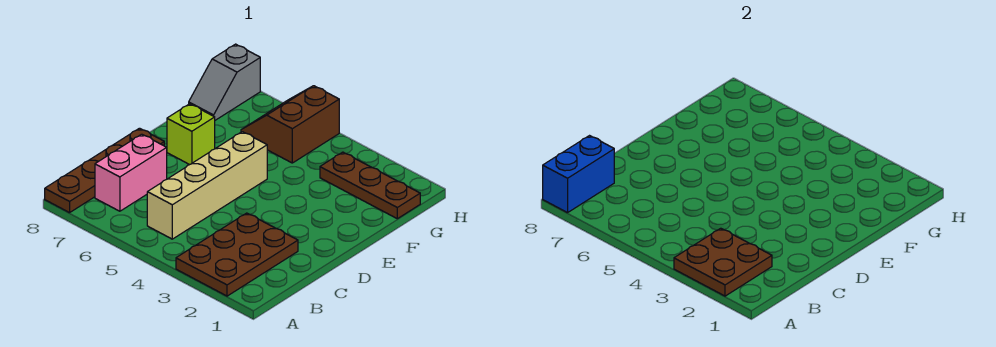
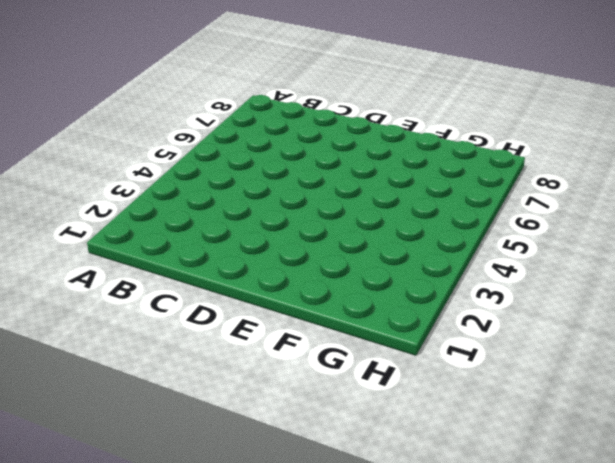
none -> brown 2x3 plate [176,213,298,296]
none -> brown 1x4 plate [45,128,164,213]

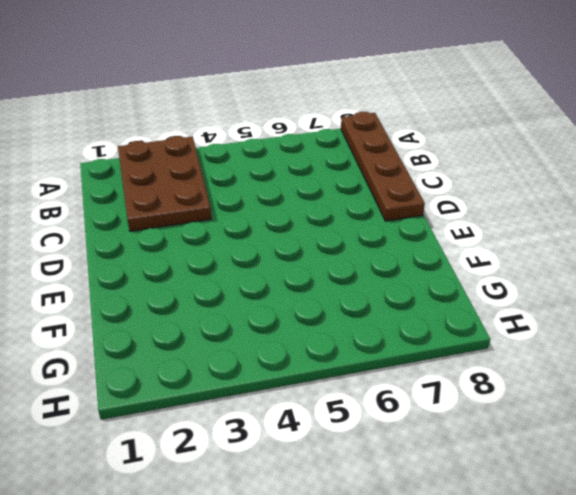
none -> tan 1x4 brick [147,132,267,239]
none -> pink 1x2 brick [95,134,167,211]

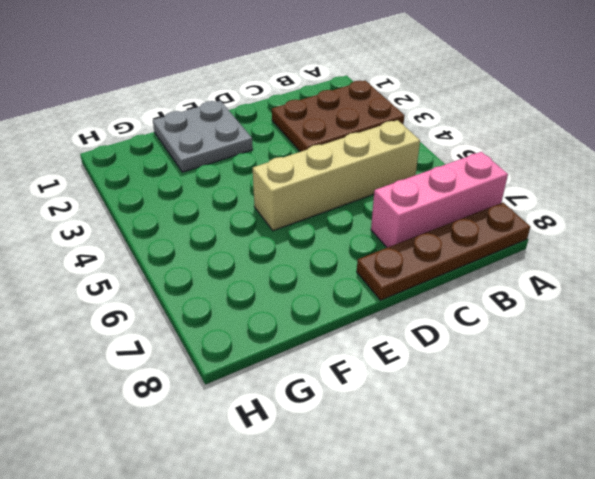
pink 1x3 brick [371,152,508,248] -> pink 1x2 brick [95,134,167,211]
grey 2x2 plate [153,101,253,172] -> none
none -> lime 1x1 brick [167,104,215,165]
none -> brown 1x3 plate [320,152,420,219]

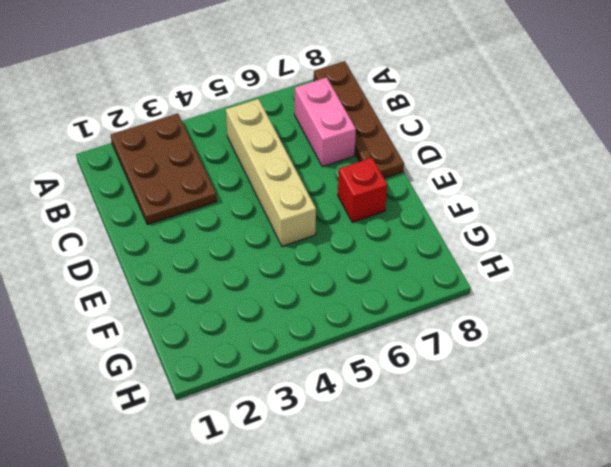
red 1x1 brick [338,158,387,222] -> lime 1x1 brick [167,104,215,165]
none -> brown 1x3 plate [320,152,420,219]
none -> brown 2x2 slope [241,86,339,163]

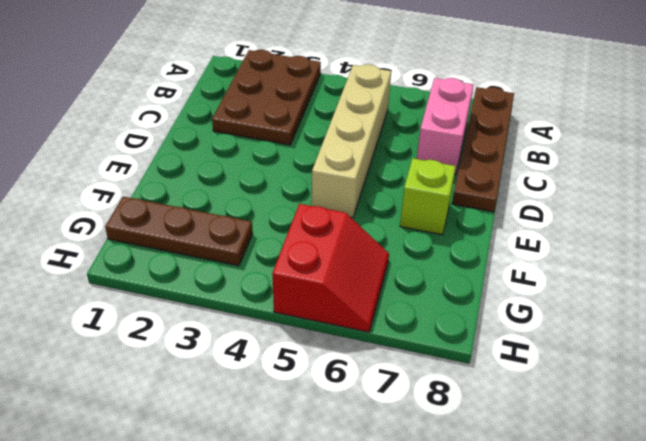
red 2x2 slope [272,204,389,332] -> brown 2x2 slope [241,86,339,163]
none -> grey 1x2 slope [189,44,260,120]
none -> brown 2x2 plate [674,228,772,296]

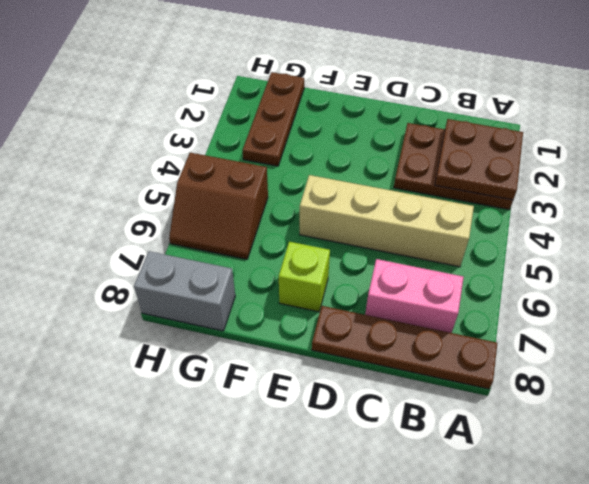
grey 1x2 brick [134,251,235,331] -> grey 1x2 slope [189,44,260,120]
none -> blue 1x2 brick [543,136,614,213]

